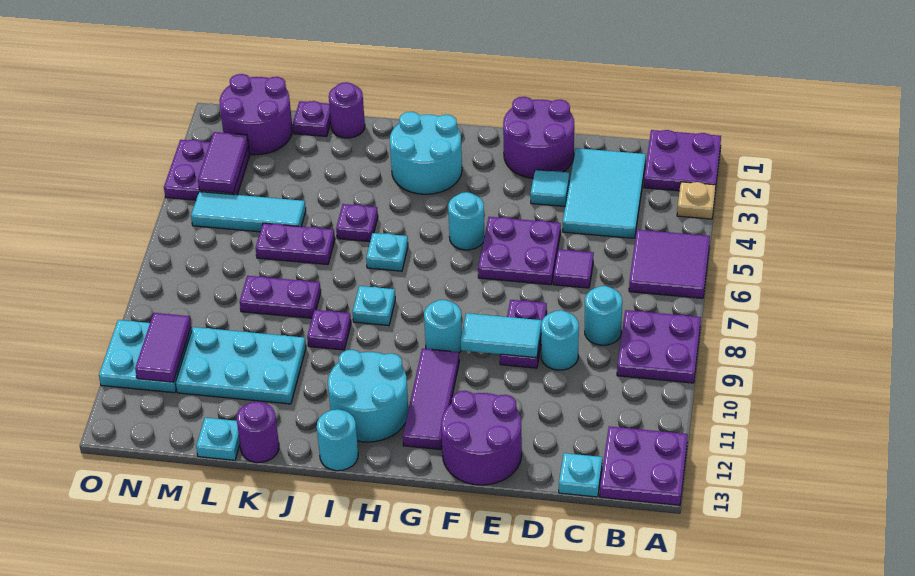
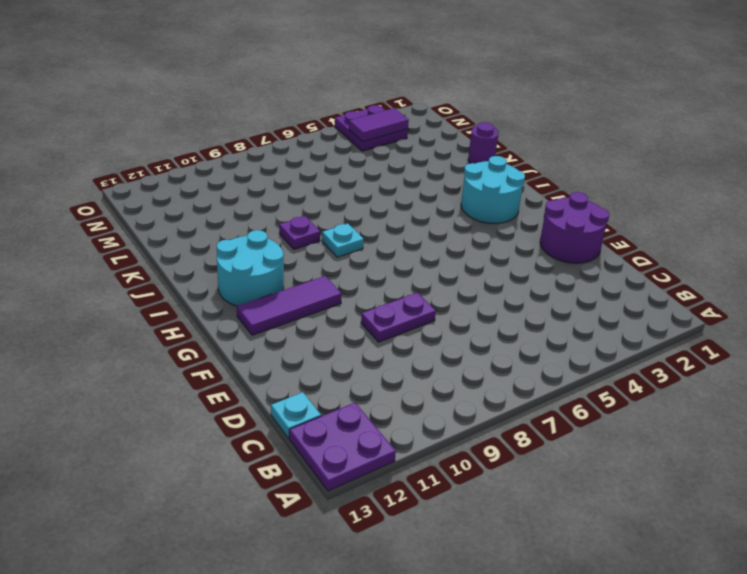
none -> purple 2x2 plate [644,130,721,191]
none -> tan 1x1 plate [677,182,716,219]
none -> purple 2x2 tile [629,230,710,298]
none -> purple 2x2 plate [617,310,701,383]

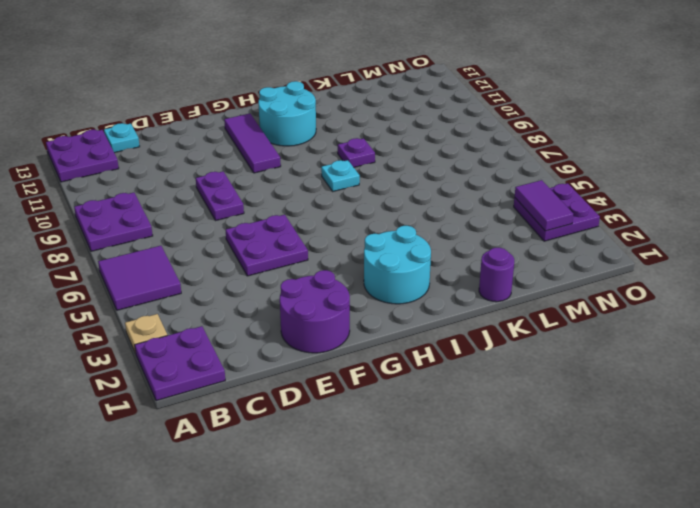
none -> cyan 2x3 tile [563,148,646,238]
none -> cyan 1x1 round brick [585,286,622,345]
none -> purple 1x1 tile [553,249,594,288]
none -> cyan 1x1 round brick [541,310,579,370]

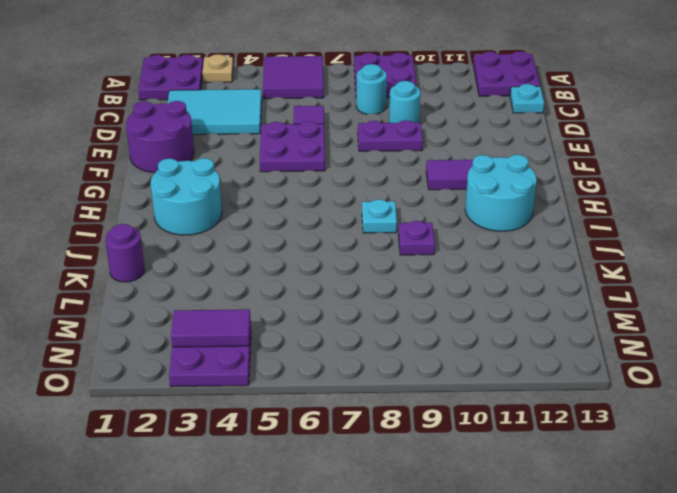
none -> cyan 1x1 tile [530,170,569,206]
none -> purple 2x2 round brick [441,391,522,485]
none -> cyan 1x1 round brick [448,192,484,250]
none -> cyan 1x1 round brick [424,300,462,353]

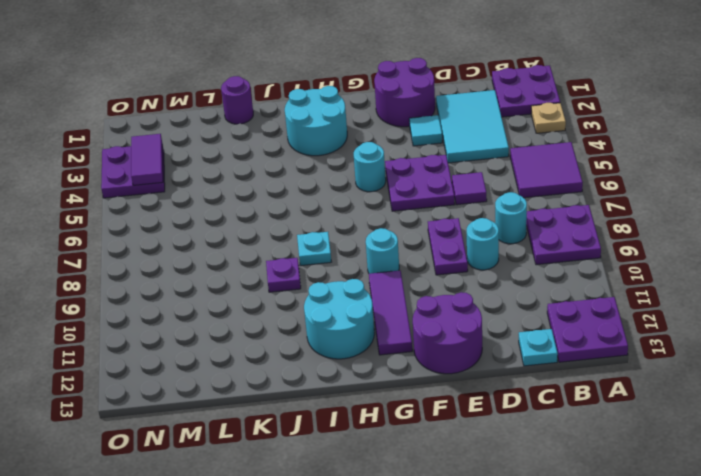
none -> cyan 1x1 plate [366,233,408,271]
none -> cyan 1x1 round brick [317,409,358,471]
none -> purple 1x1 plate [336,204,378,242]
none -> purple 1x2 plate [256,223,335,265]

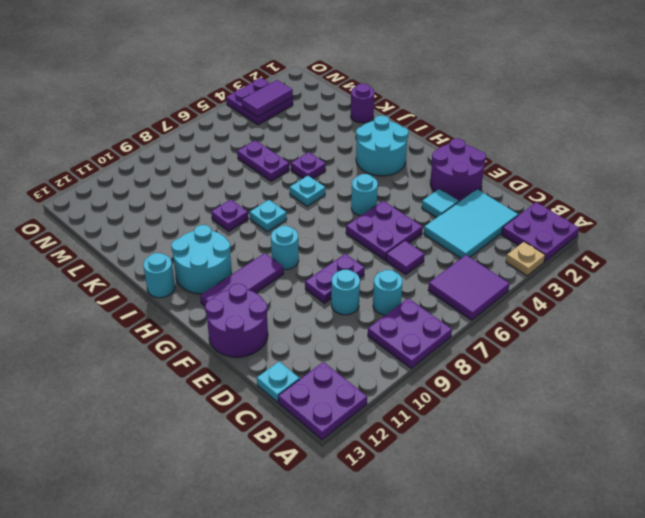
none -> purple 1x2 plate [240,276,321,318]
none -> cyan 2x3 plate [176,327,306,404]
none -> purple 1x1 round brick [236,402,279,463]
none -> purple 1x1 plate [293,101,331,137]

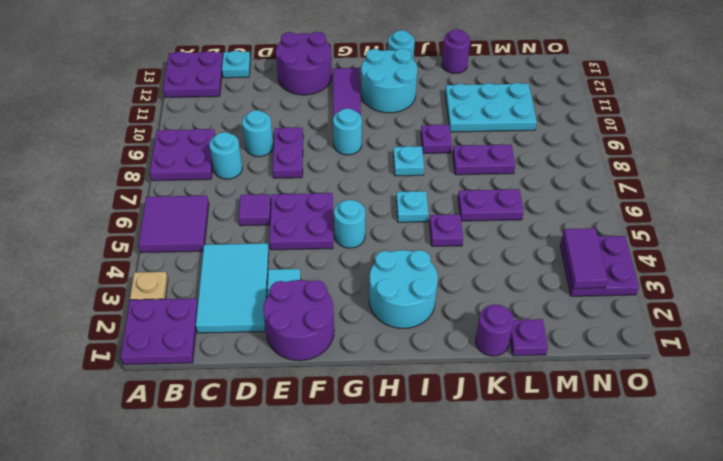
none -> cyan 1x3 tile [191,192,306,232]
none -> cyan 1x1 plate [196,418,240,460]
none -> purple 2x2 round brick [220,74,293,155]
none -> cyan 2x2 plate [99,320,192,393]

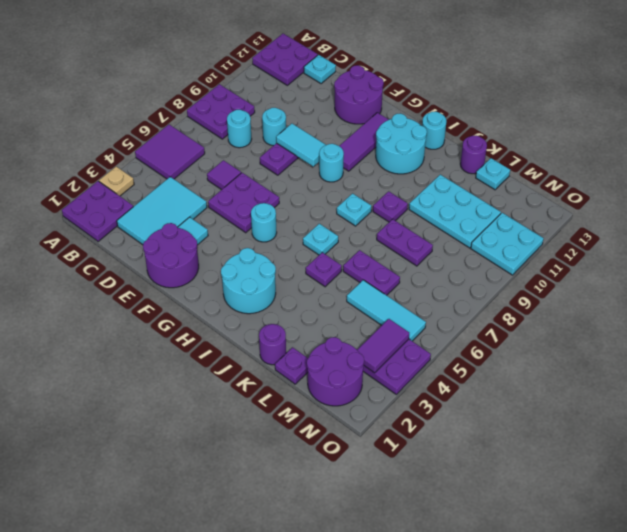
none -> purple 1x2 tile [135,313,191,382]

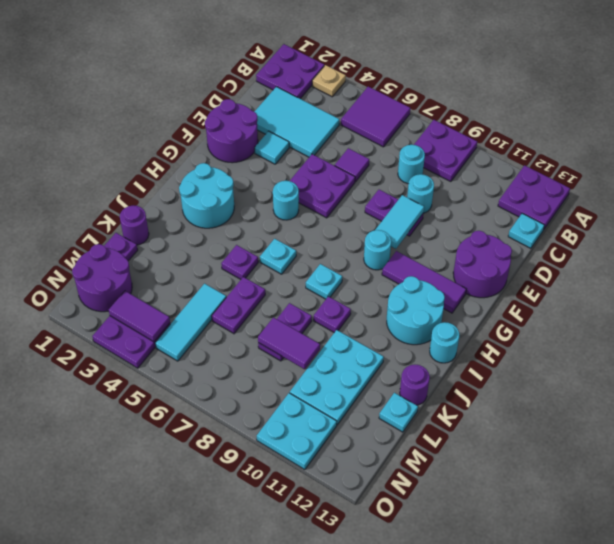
purple 1x2 tile [258,317,320,369] -> purple 1x2 tile moved to [135,313,191,382]

